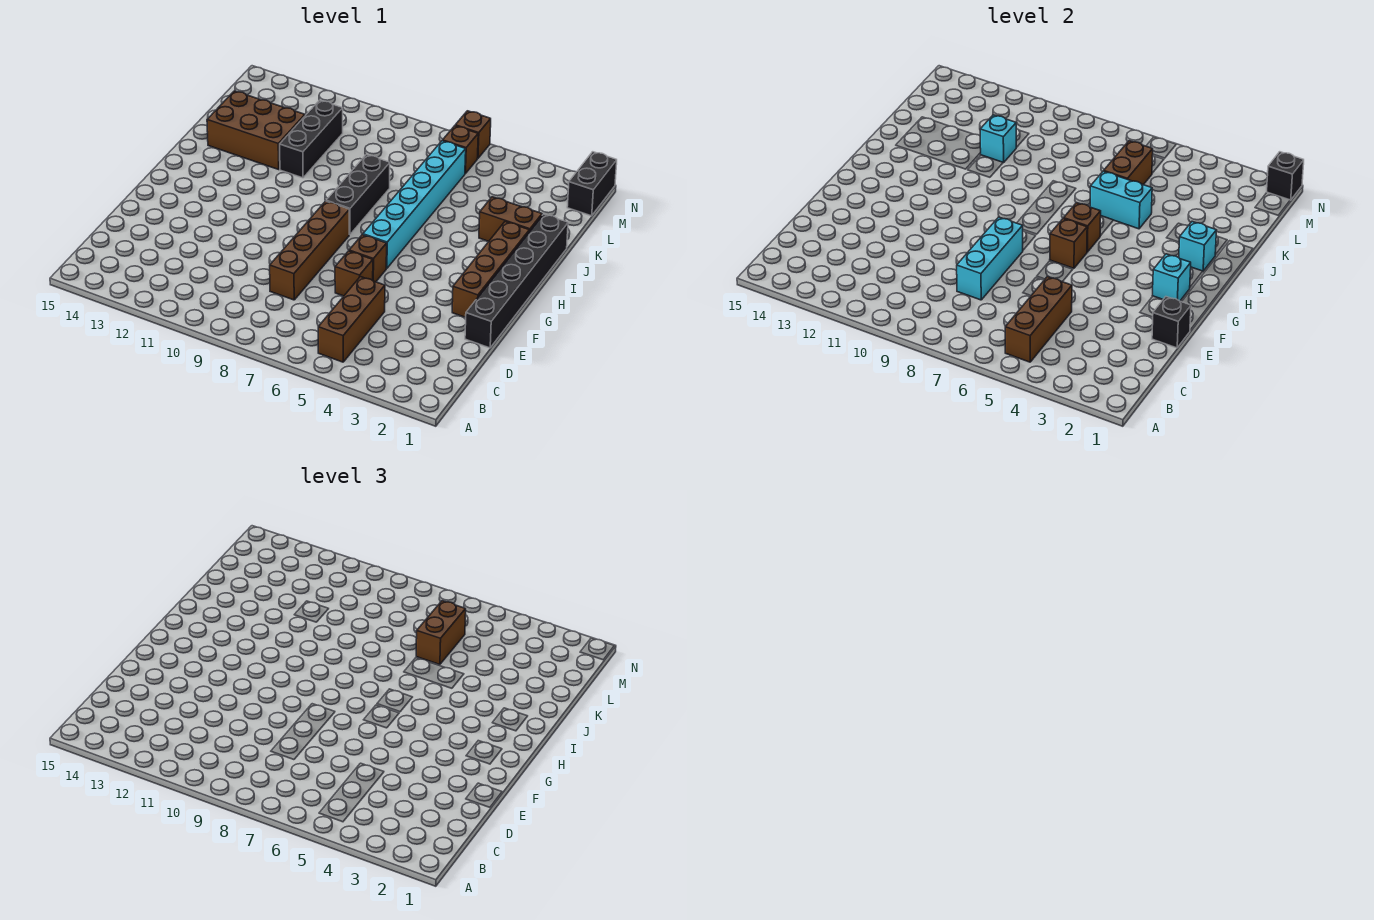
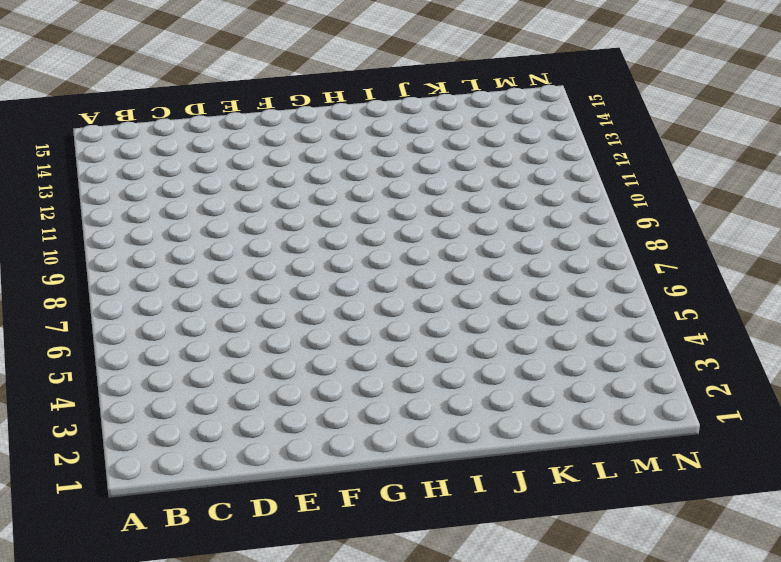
none -> brown 1x3 brick [318,277,385,362]
none -> brown 1x4 brick [270,201,349,300]
none -> black 1x6 brick [465,214,568,348]

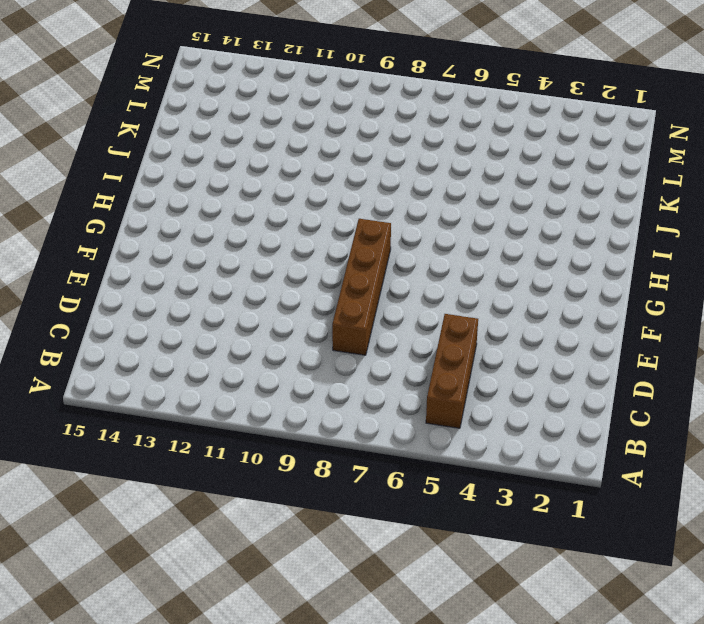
none -> black 1x6 brick [465,214,568,348]
none -> brown 1x1 brick [335,251,373,296]
none -> brown 1x4 brick [452,222,530,318]

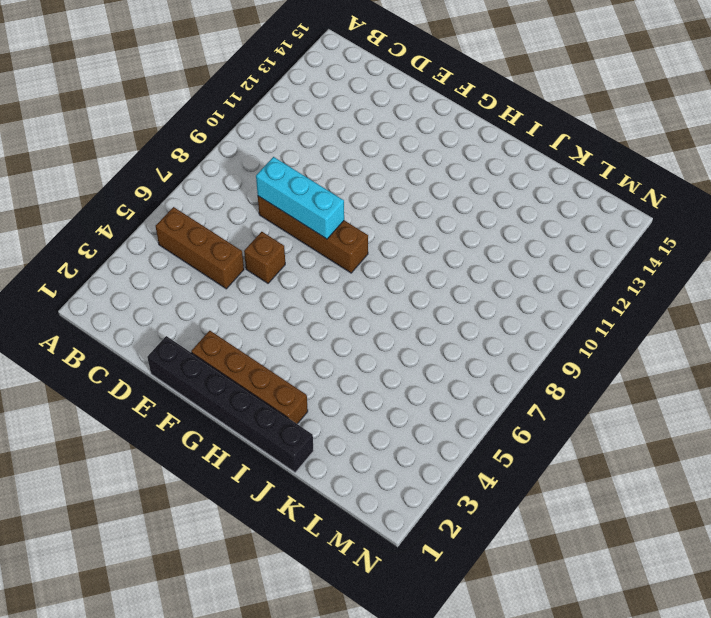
none -> brown 1x1 brick [349,235,387,282]
none -> cyan 1x6 brick [363,141,466,268]
none -> black 1x3 brick [326,155,390,235]

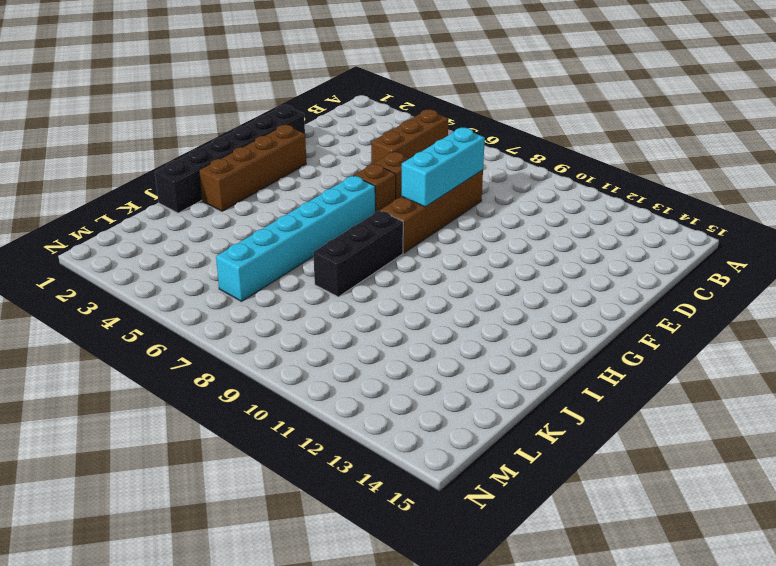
none -> brown 1x2 brick [479,197,542,241]
none -> black 1x3 brick [280,100,343,178]
none -> brown 2x3 brick [207,91,305,169]

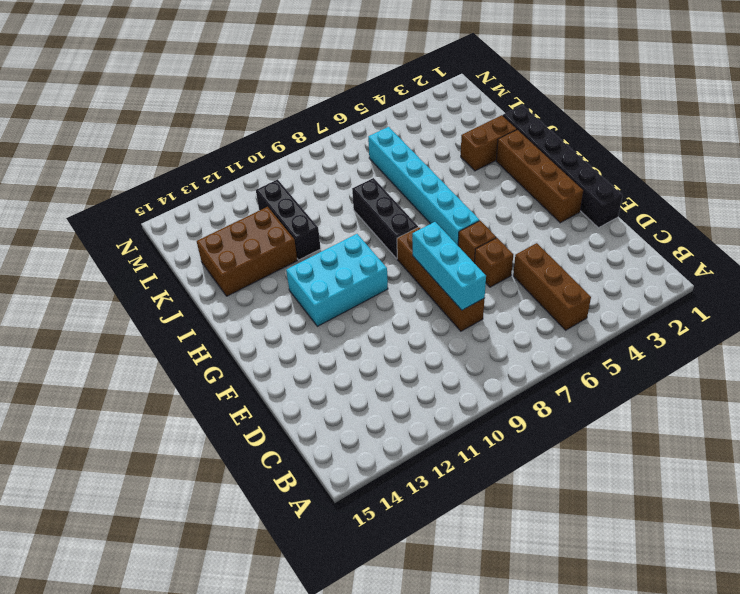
cyan 2x3 brick [286,234,388,326] -> none
none -> black 1x2 brick [567,152,617,216]
none -> brown 1x1 brick [443,126,478,174]
none -> brown 1x1 brick [455,111,491,158]

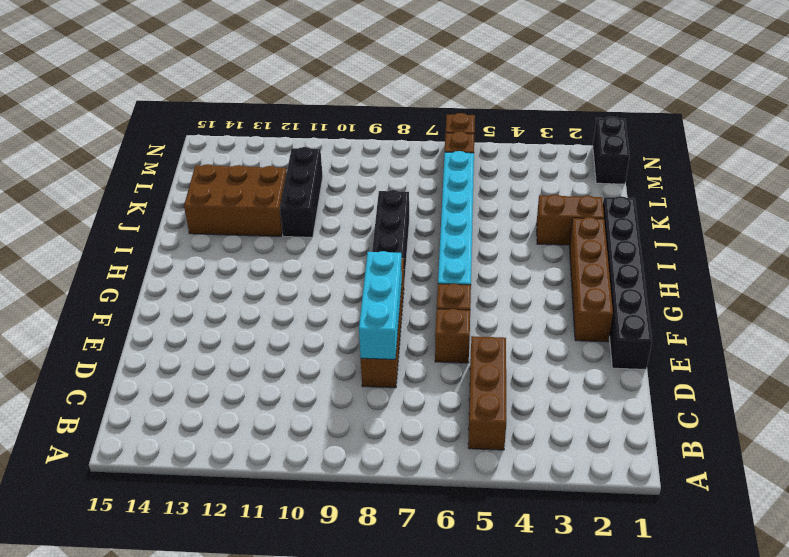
none -> brown 1x3 brick [1005,277,1072,362]
none -> black 1x1 brick [1152,297,1191,348]
none -> cyan 1x1 brick [1152,254,1191,301]

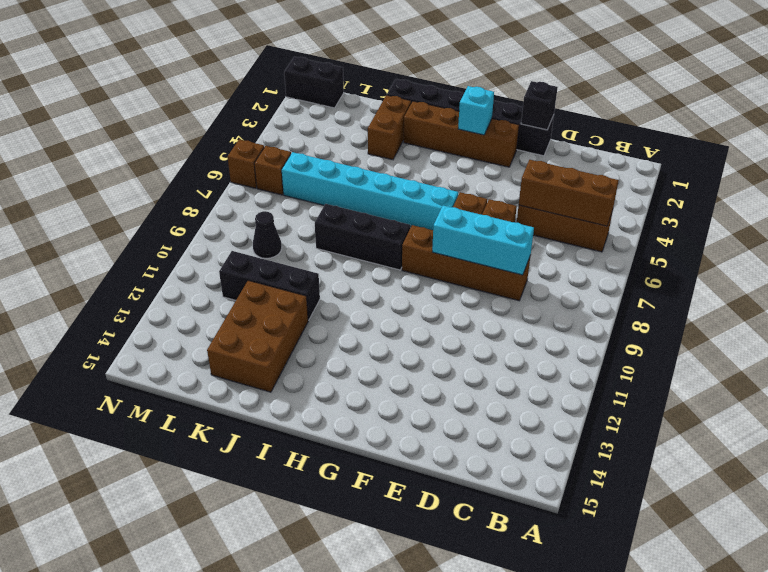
black 1x1 cone [253,211,282,258] -> none
none -> brown 1x1 brick [1050,218,1087,268]
none -> brown 1x1 brick [1064,203,1101,252]
none -> cyan 1x1 brick [1179,222,1217,271]

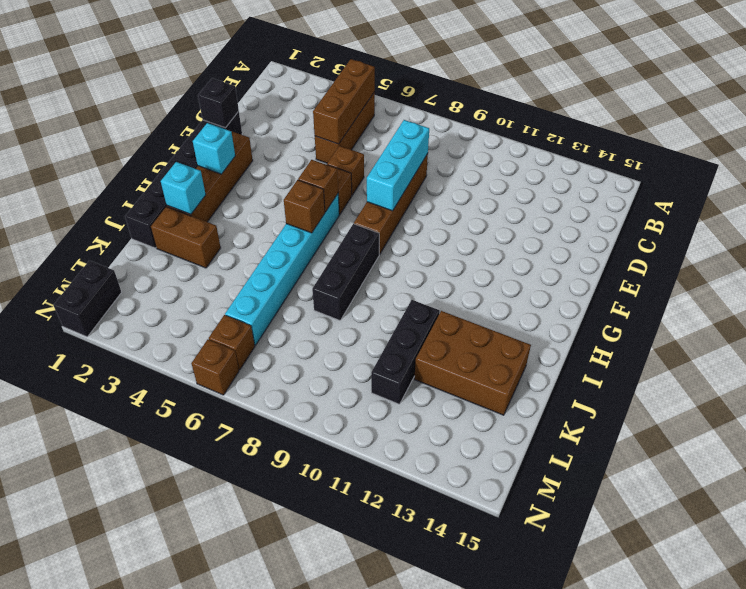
none -> cyan 1x2 brick [1090,171,1152,229]
none -> brown 1x2 brick [1104,141,1153,185]
none -> cyan 1x1 brick [980,115,1016,163]

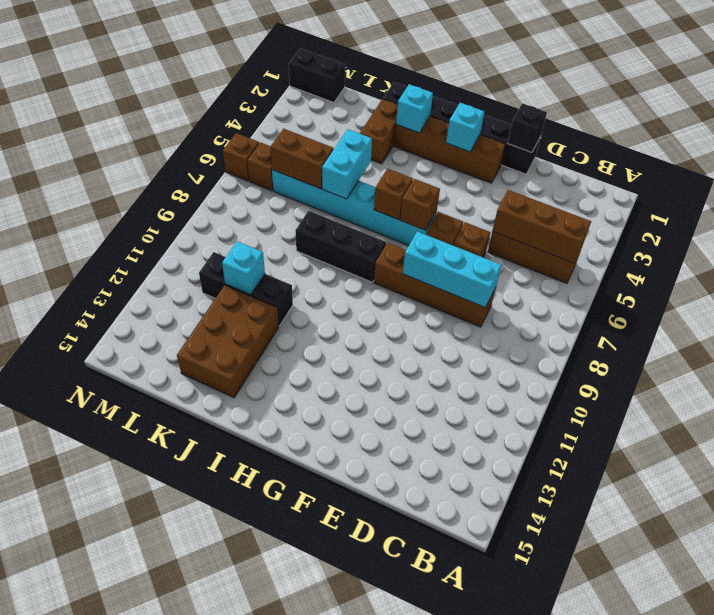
none -> black 1x1 brick [1267,152,1304,200]
none -> brown 1x2 brick [416,601,466,665]

